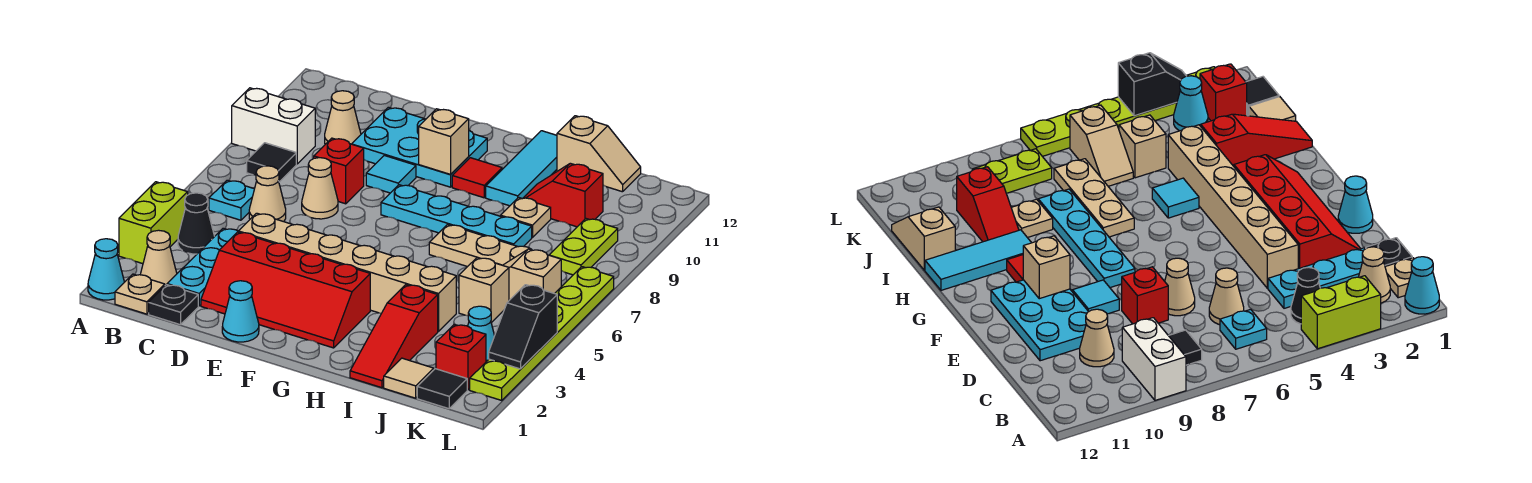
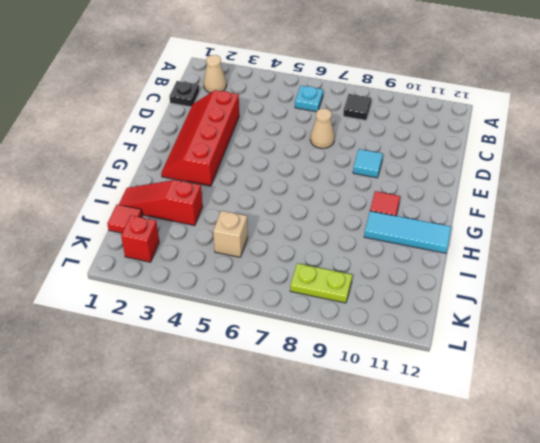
red 1x1 tile [107,204,142,233] -> tan 1x1 tile [384,358,434,398]
none -> cyan 1x1 cone [88,239,124,300]
none -> lime 1x2 brick [119,182,188,264]
none -> white 1x2 brick [232,88,315,164]
none -> tan 1x1 plate [115,274,165,314]

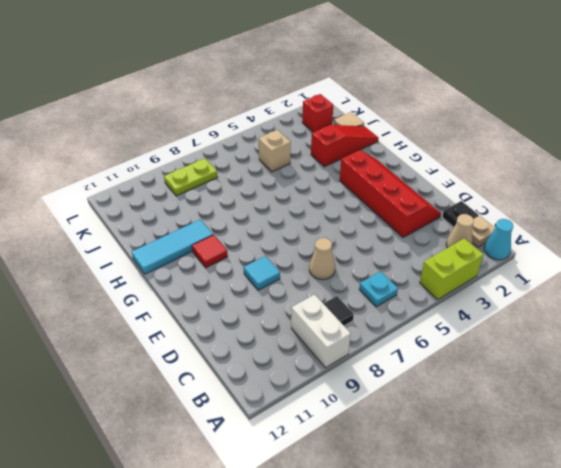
none -> black 1x1 cone [178,193,215,254]
none -> cyan 1x3 plate [167,228,239,306]
none -> tan 1x1 cone [249,166,286,222]
none -> tan 1x1 cone [325,91,361,144]

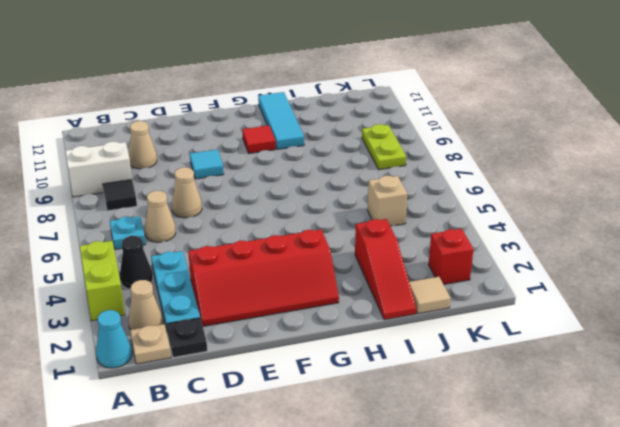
none -> tan 1x6 brick [239,213,456,331]
none -> red 1x1 brick [314,138,364,204]
none -> cyan 2x3 plate [352,107,487,187]
none -> cyan 1x1 cone [222,281,259,342]

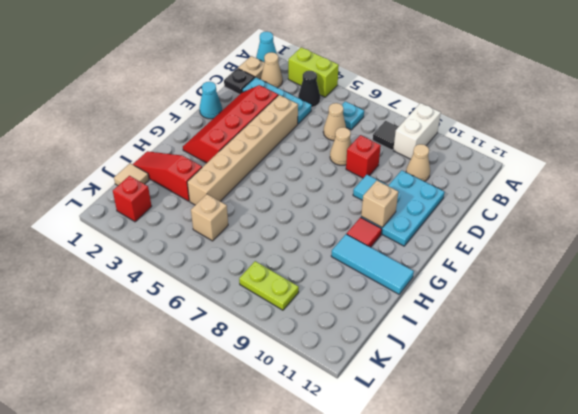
none -> cyan 1x4 plate [381,185,532,247]
none -> cyan 1x1 tile [1152,178,1199,218]
none -> tan 1x3 plate [429,225,532,267]
none -> tan 1x1 plate [501,197,551,238]

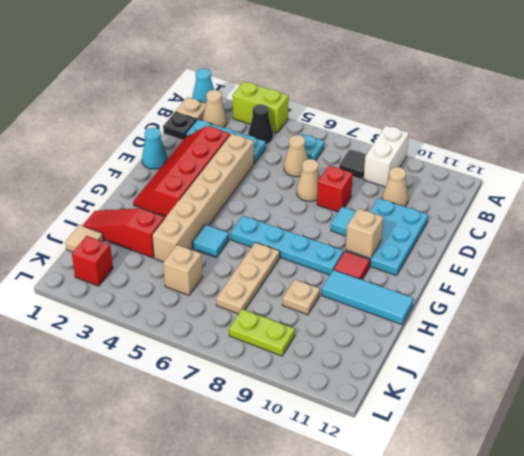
cyan 1x4 plate [231,216,344,275] -> cyan 1x4 plate turned to [381,185,532,247]
none -> red 1x2 slope [524,163,603,227]
none -> tan 1x2 slope [557,116,641,192]
none -> tan 1x2 slope [503,249,561,300]
none -> black 1x1 tile [417,369,467,409]

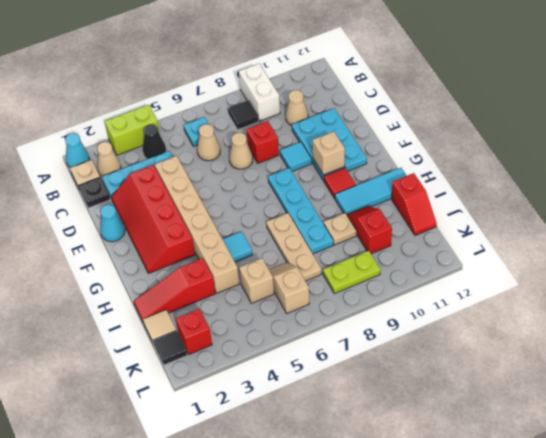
red 1x2 slope [391,173,437,236] -> tan 1x2 slope [557,116,641,192]
none -> cyan 1x1 cone [468,306,495,362]
none -> lime 1x6 plate [470,267,614,400]
none -> black 1x2 slope [489,285,557,369]

